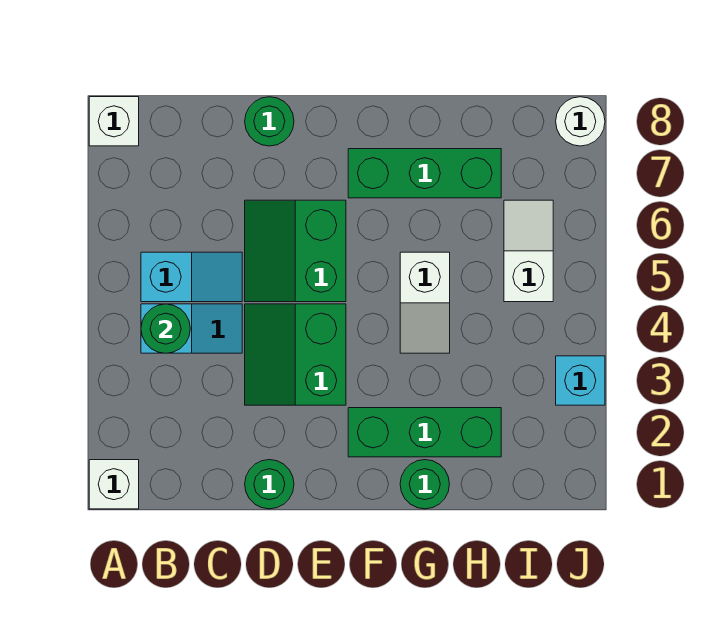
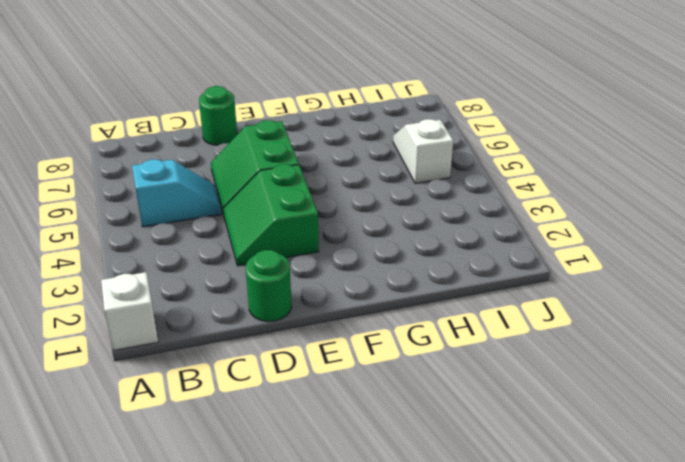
none -> white 1x1 brick [89,97,139,146]
none -> cyan 1x2 slope [141,304,242,353]
none -> green 1x3 brick [348,408,501,457]

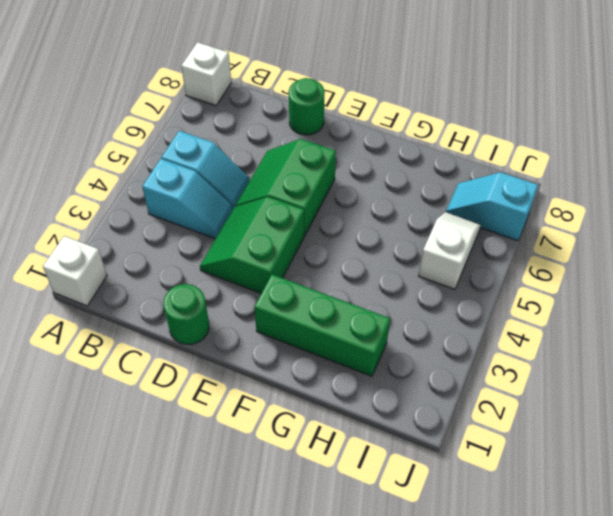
cyan 1x2 slope [446,172,538,241] -> none
none -> green 1x3 brick [348,149,501,198]
none -> green 1x1 round brick [400,460,449,509]
none -> white 1x2 slope [400,252,450,353]

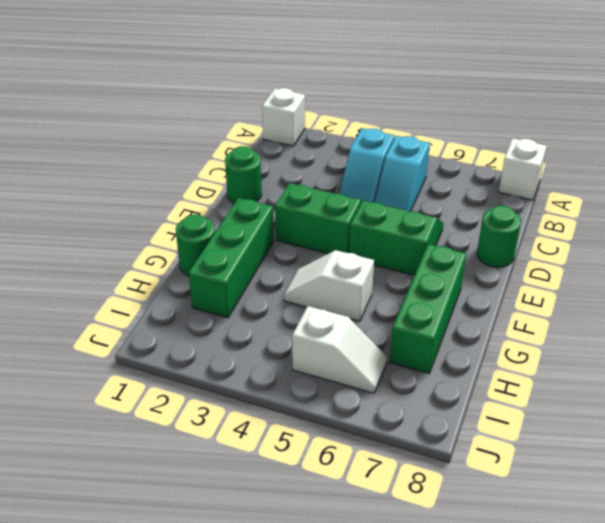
none -> cyan 1x1 brick [556,356,605,405]
none -> white 1x1 round brick [556,97,605,146]
none -> green 1x1 round brick [141,304,190,353]

